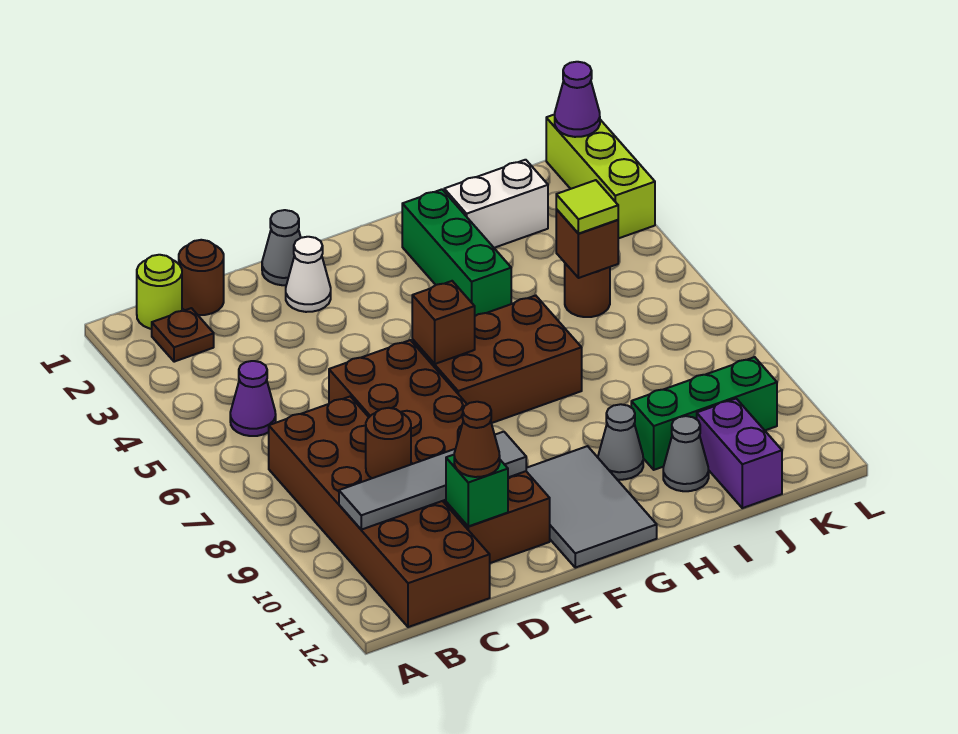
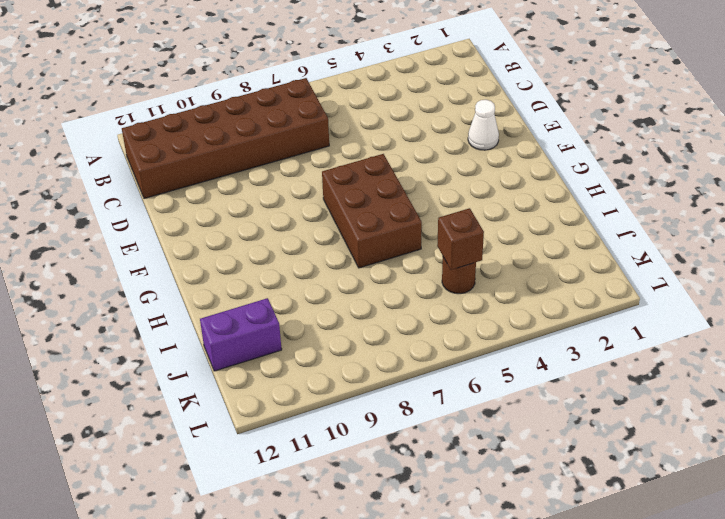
none -> lime 1x1 round brick [137,255,182,329]
none -> brown 1x1 plate [152,308,214,362]
none -> purple 1x1 cone [230,361,276,436]

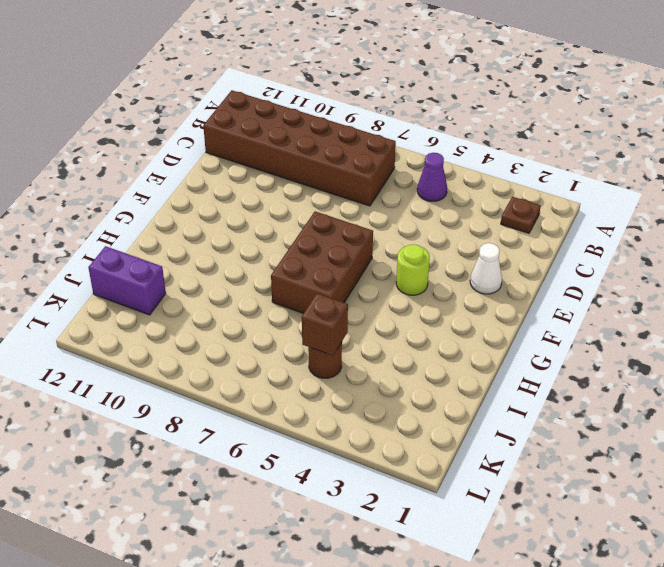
lime 1x1 round brick [396,244,430,295] -> lime 1x1 round brick moved to [137,255,182,329]
none -> brown 1x1 round brick [179,240,224,315]
none -> brown 2x6 brick [329,340,550,563]
none -> grey 1x1 cone [262,210,301,285]

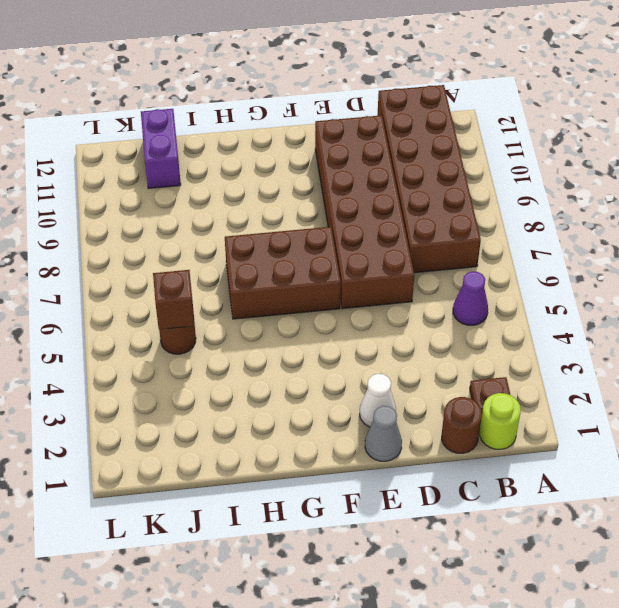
none -> grey 2x3 tile [526,446,657,568]
none -> green 1x3 brick [402,189,511,316]
none -> grey 1x1 cone [598,404,643,480]

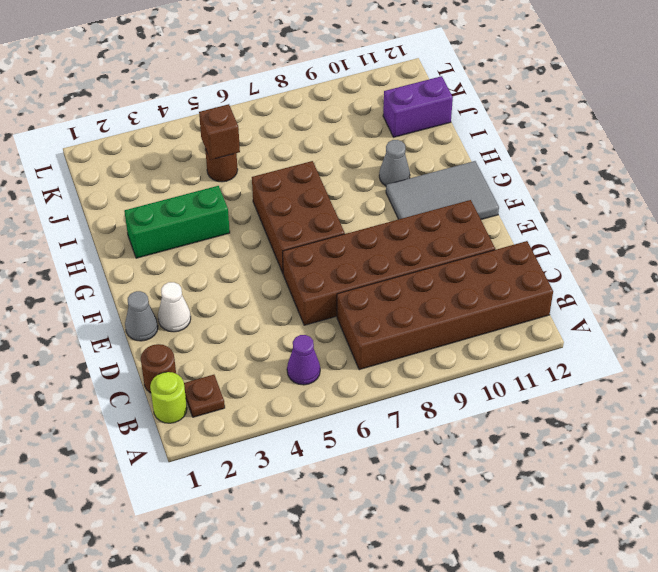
none -> white 1x2 brick [444,160,548,248]
none -> green 1x3 brick [631,357,777,470]
none -> grey 1x1 cone [663,416,709,491]

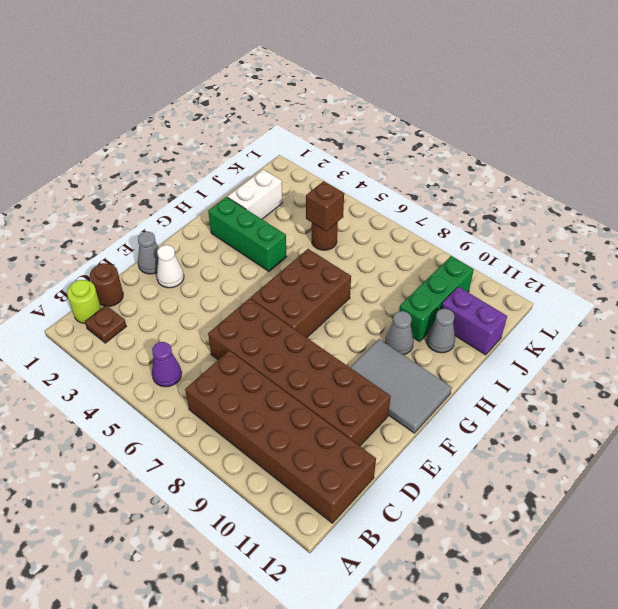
none -> lime 1x3 brick [546,114,655,239]
none -> grey 1x4 tile [339,432,526,530]
none -> brown 1x1 round brick [366,408,411,478]

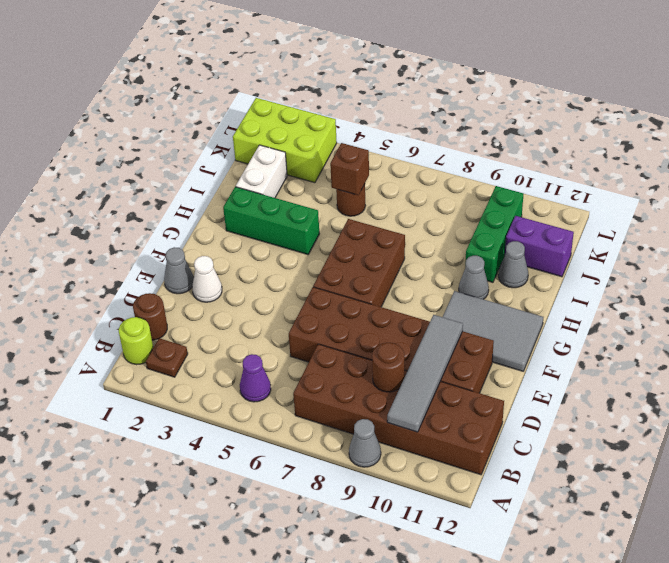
grey 1x1 cone [349,419,381,467] -> none
lime 2x3 brick [233,98,337,183] -> lime 1x3 brick [546,114,655,239]
none -> green 1x1 brick [446,455,508,526]
none -> brown 1x1 brick [412,281,475,364]
none -> purple 1x1 cone [555,62,600,137]

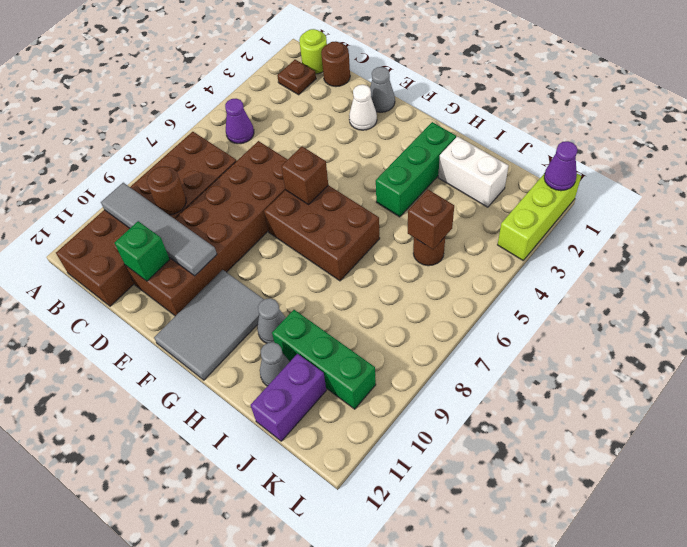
none -> brown 1x1 cone [454,402,500,477]
none -> lime 1x1 tile [556,180,618,234]

